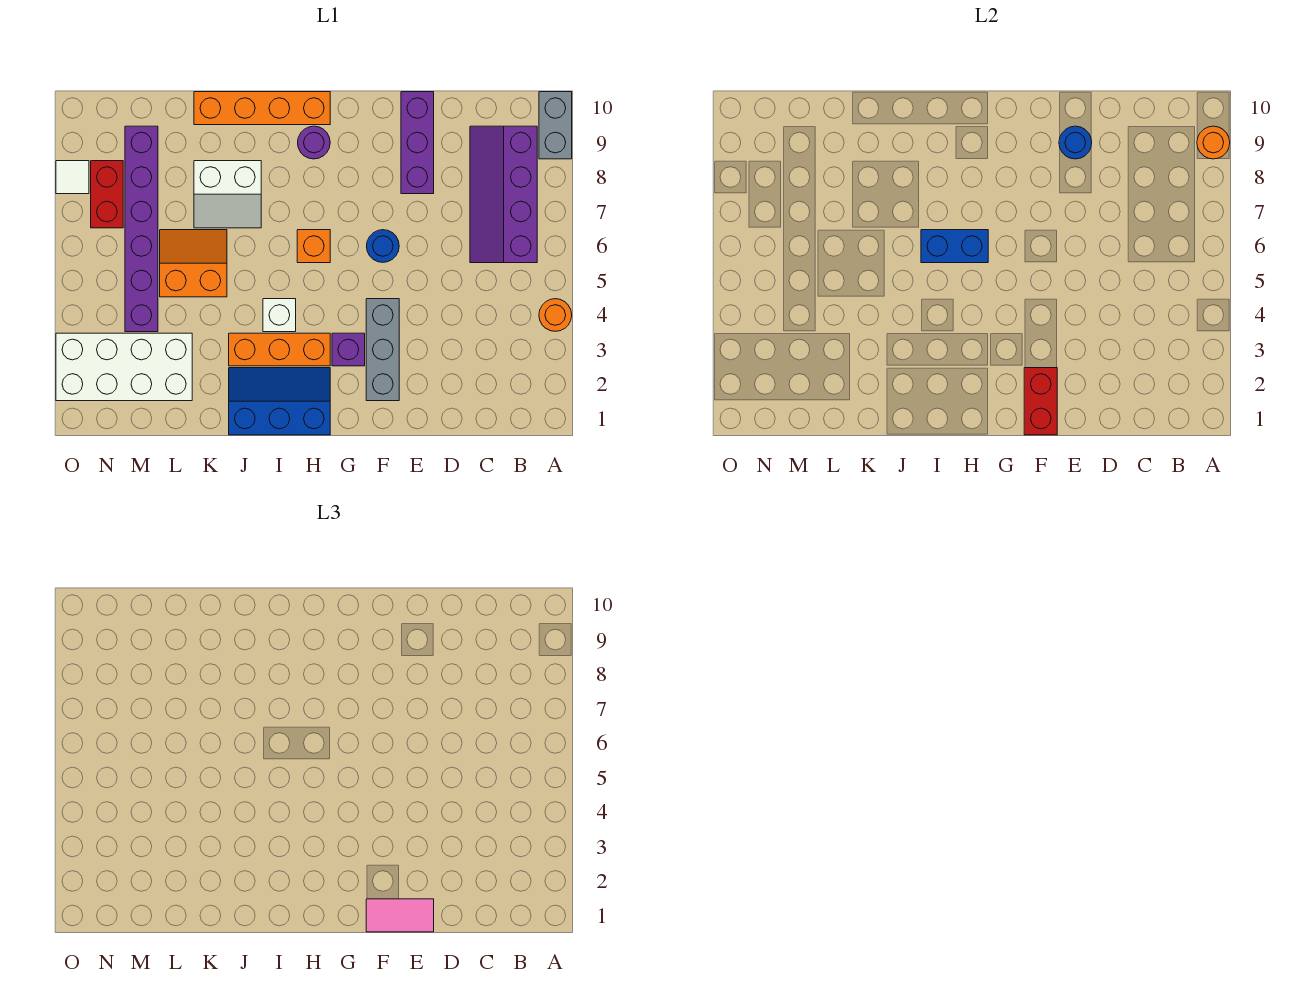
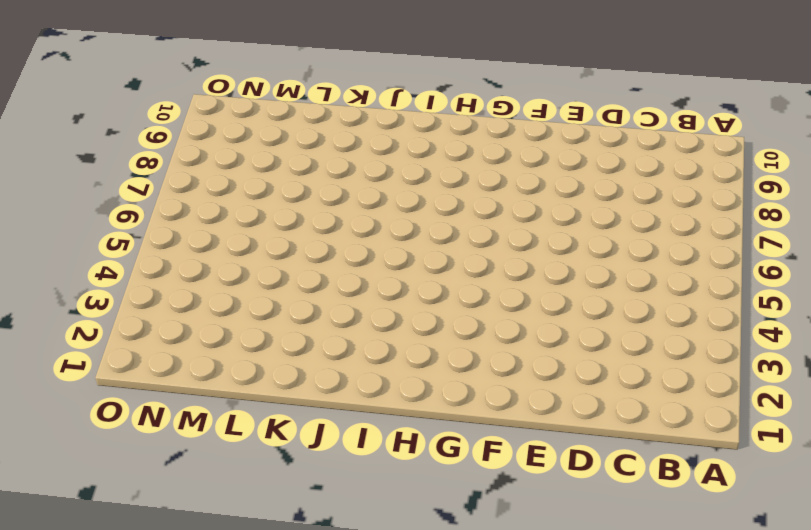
none -> orange 1x1 round brick [539,299,572,331]
none -> grey 1x2 brick [539,92,572,159]
none -> purple 2x4 slope [470,126,537,263]

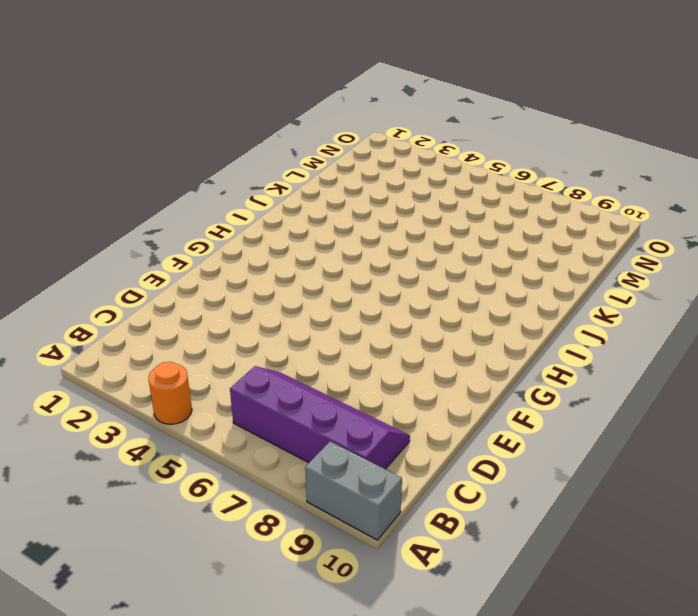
none -> purple 1x3 brick [401,92,434,194]
none -> grey 1x3 brick [366,299,399,401]
none -> blue 1x1 round brick [367,230,399,262]

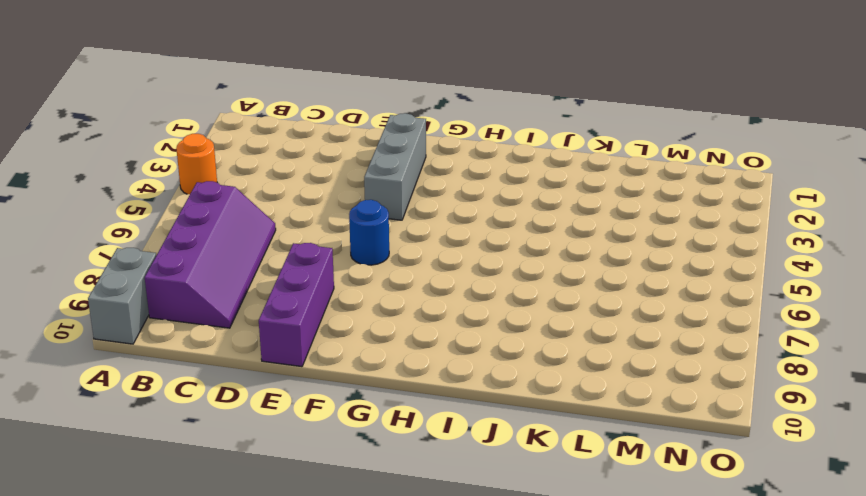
none -> purple 1x1 brick [332,333,365,366]
none -> blue 2x3 slope [229,368,330,435]
none -> orange 1x3 brick [229,333,330,366]

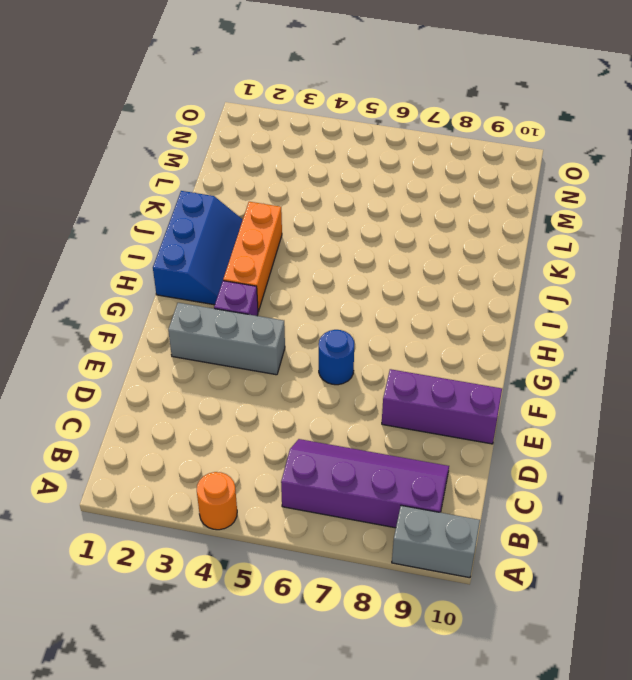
none -> orange 1x1 brick [297,230,330,263]
none -> purple 1x1 round brick [298,126,330,159]
none -> orange 1x4 brick [194,92,330,125]

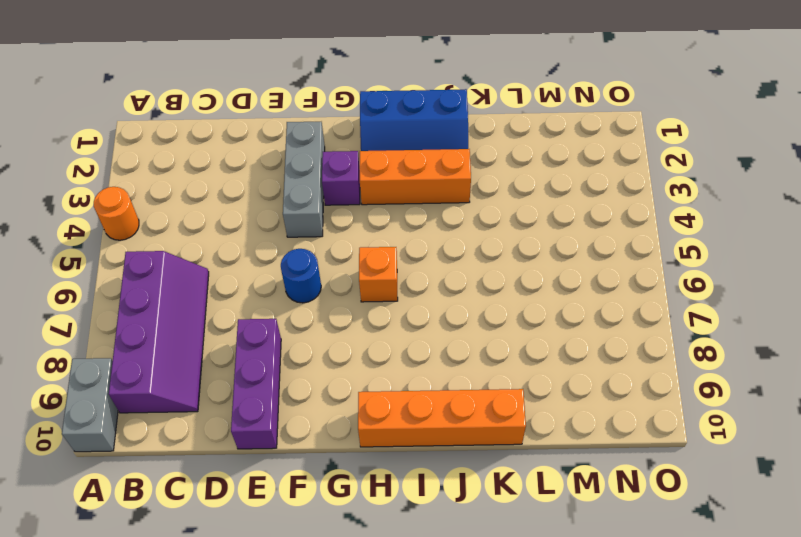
none -> purple 1x1 round brick [298,126,330,159]
none -> white 1x1 brick [263,299,296,332]
none -> white 2x2 slope [194,161,261,228]

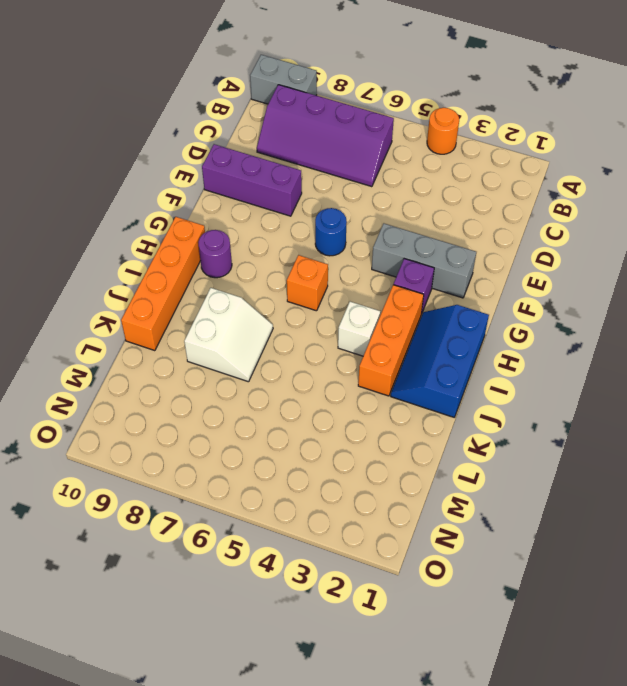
none -> orange 2x2 slope [160,230,227,297]
none -> white 2x4 brick [56,333,192,401]
none -> purple 1x6 brick [125,126,158,332]

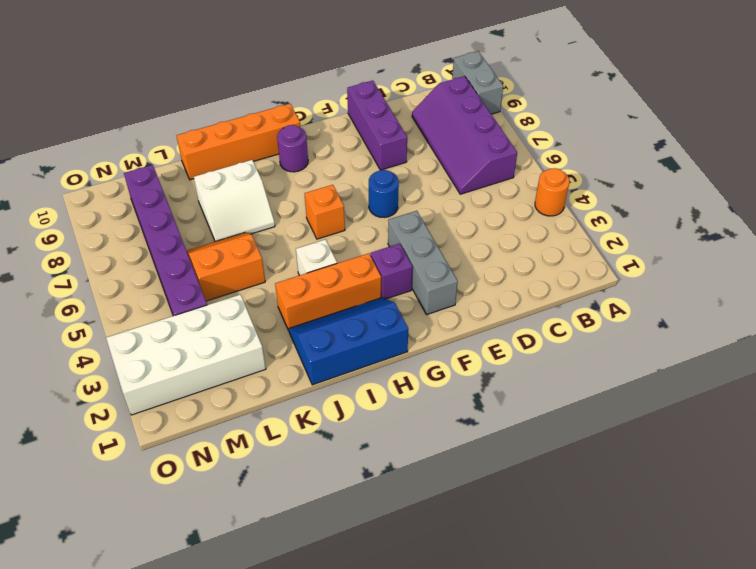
none -> red 1x2 brick [91,161,123,228]
none -> white 1x1 tile [56,161,89,194]
none -> orange 1x1 round brick [1197,126,1230,159]

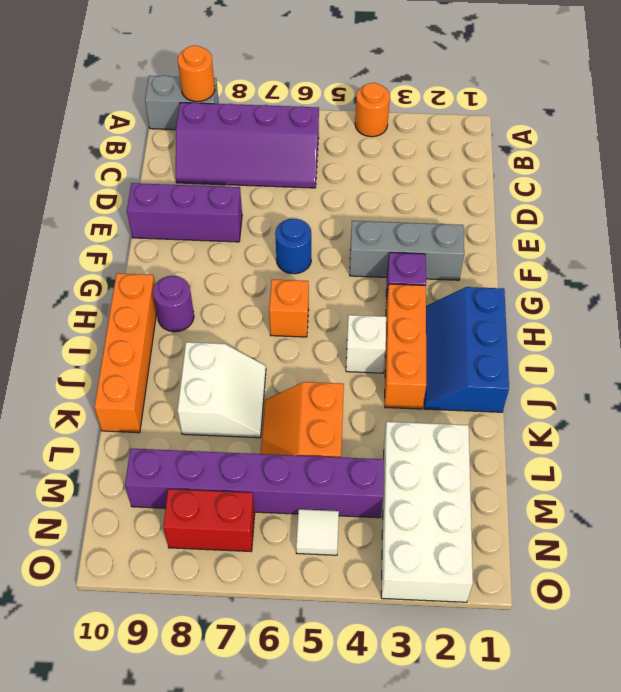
white 1x1 tile [296,509,339,555] -> white 1x1 tile moved to [56,161,89,194]
none -> blue 1x1 round brick [1059,126,1092,159]
none -> red 1x2 brick [1024,368,1057,435]
none -> blue 1x2 brick [921,230,988,263]

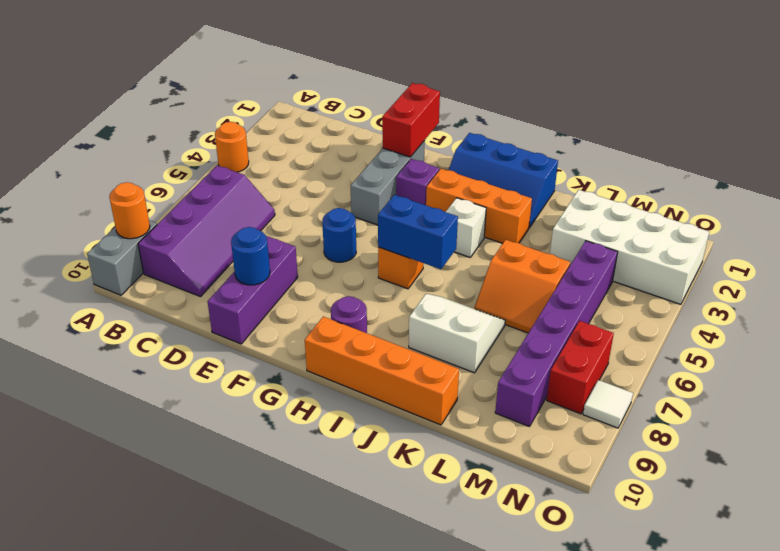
none -> pink 1x2 tile [366,899,434,932]

